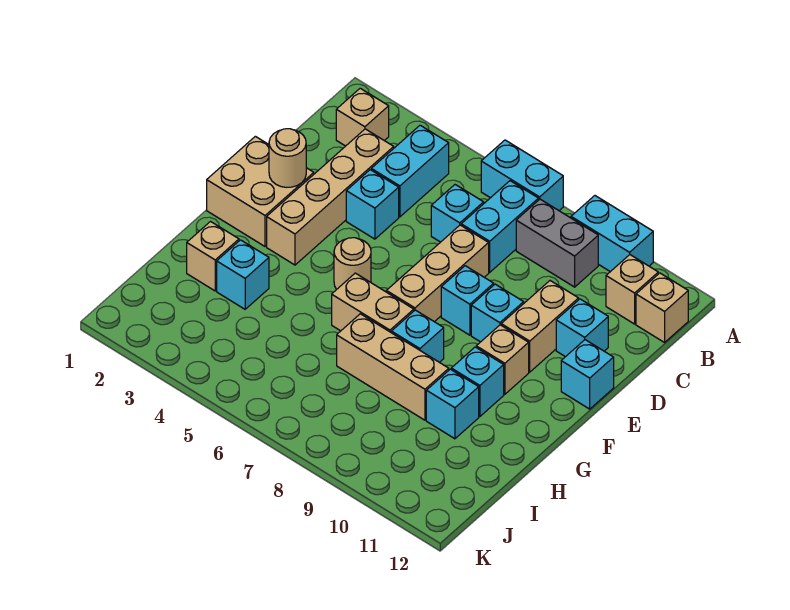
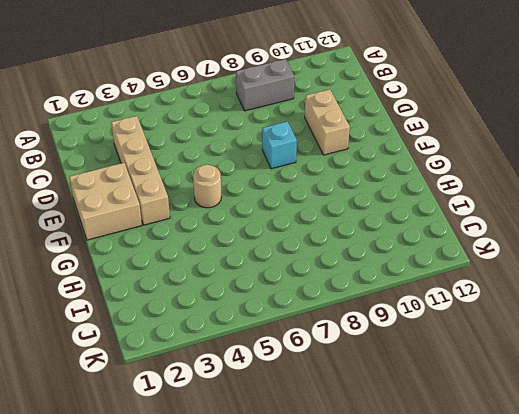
none -> cyan 1x2 brick [481,140,563,211]
none -> cyan 1x2 brick [571,196,653,272]
none -> tan 1x1 brick [336,88,389,146]

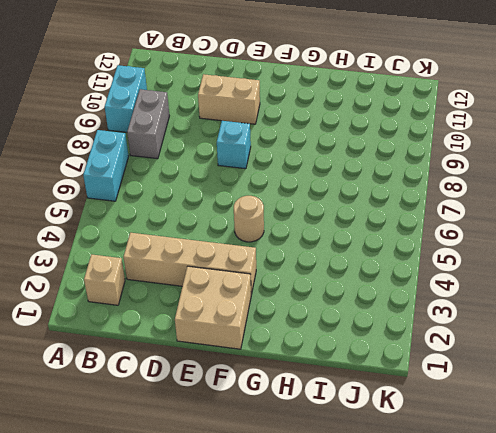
none -> cyan 1x2 brick [371,125,449,217]
none -> cyan 1x2 brick [461,181,538,272]
none -> tan 1x1 brick [606,255,658,324]

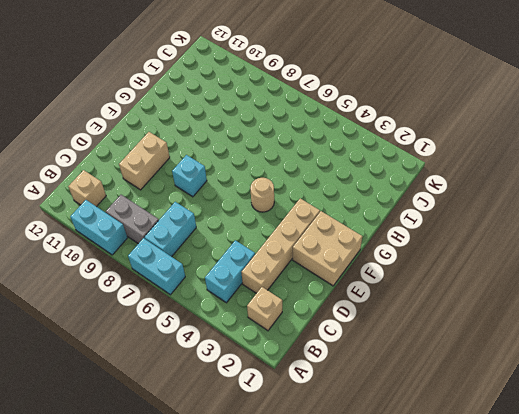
none -> tan 1x1 brick [636,273,688,342]
none -> cyan 1x1 brick [431,185,484,242]
none -> cyan 1x1 brick [346,170,399,239]

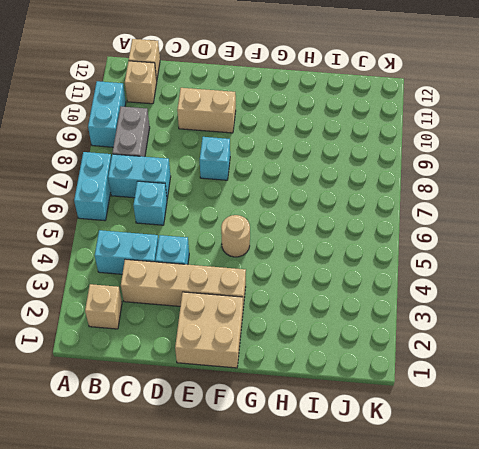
none -> tan 1x3 brick [386,225,489,322]
none -> cyan 1x1 brick [556,299,608,357]
none -> cyan 1x1 brick [471,284,524,342]

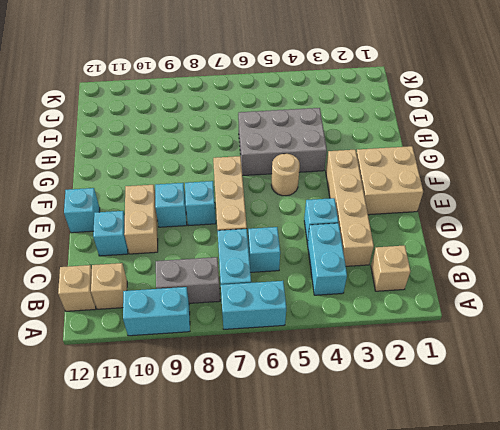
grey 2x3 brick [238,108,327,176] -> tan 1x2 brick [332,273,414,332]
none -> tan 1x1 brick [476,325,529,394]
none -> cyan 1x1 brick [391,310,444,362]
none -> cyan 1x1 brick [451,347,504,416]

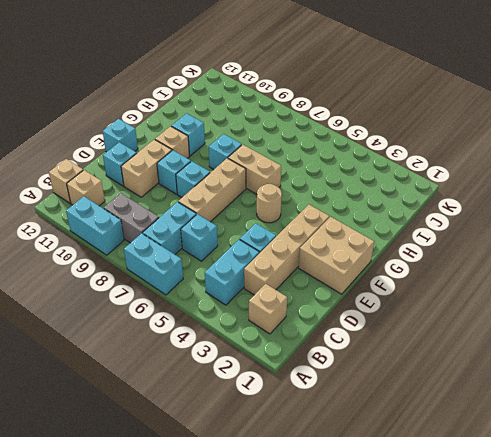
none -> tan 1x1 brick [187,222,239,291]
none -> cyan 1x1 brick [217,240,269,309]
none -> tan 1x3 brick [337,314,449,420]

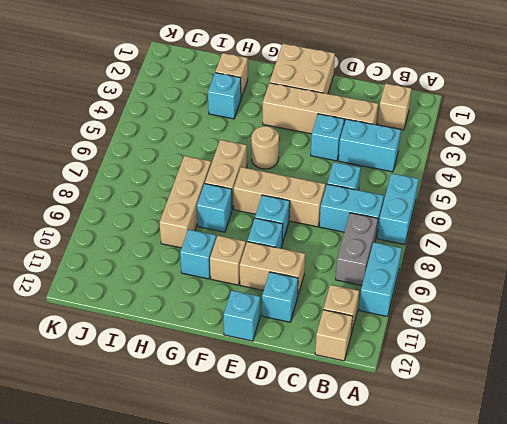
none -> cyan 1x1 brick [426,369,479,439]
none -> tan 1x1 round brick [269,129,306,187]

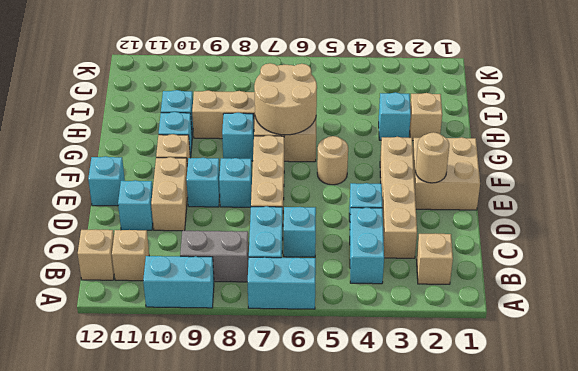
tan 2x2 round brick [254,63,317,135] -> none

